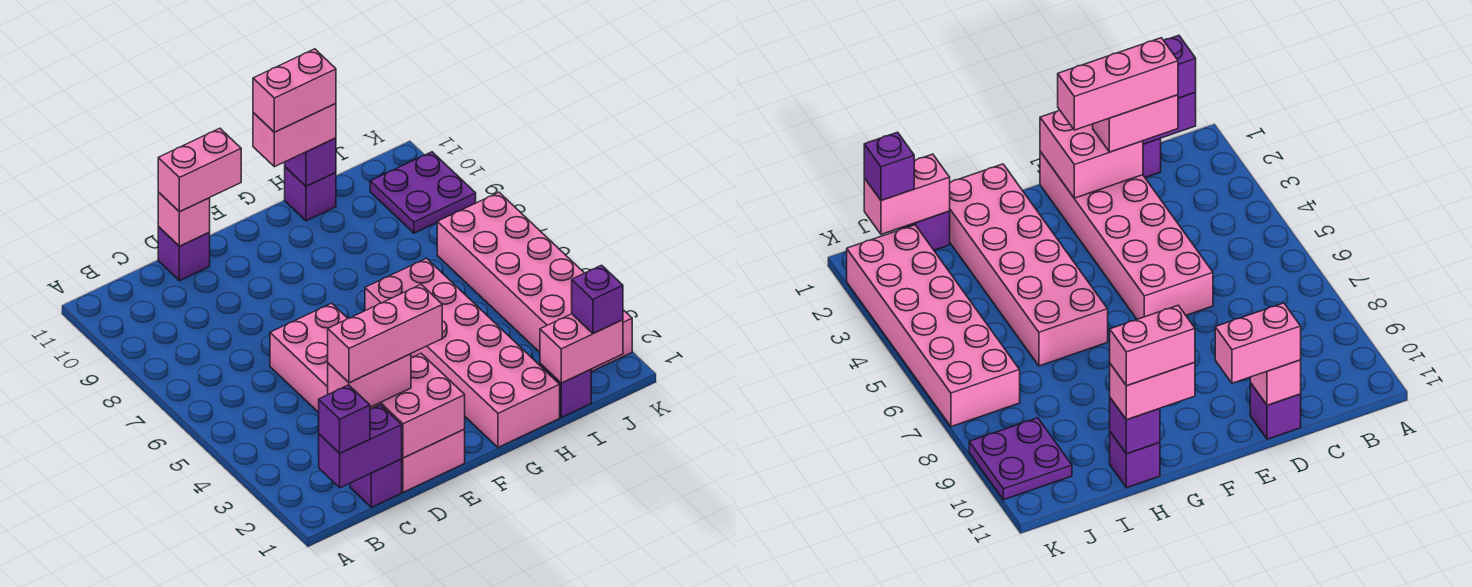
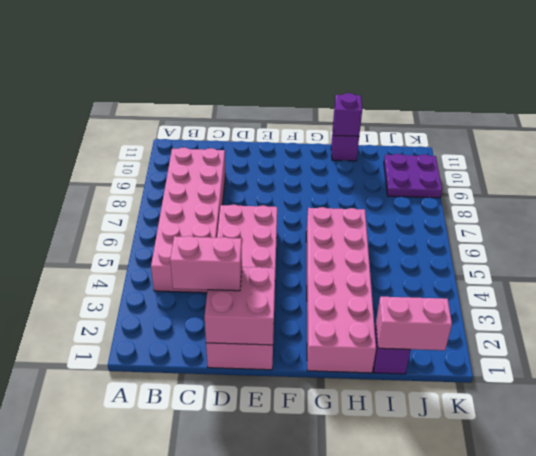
pink 2x6 brick [151,148,226,293] -> pink 2x6 brick moved to [437,192,632,372]
none -> purple 1x1 brick [350,459,402,507]
none -> purple 1x1 brick [158,227,210,281]
none -> purple 1x2 brick [319,405,402,488]

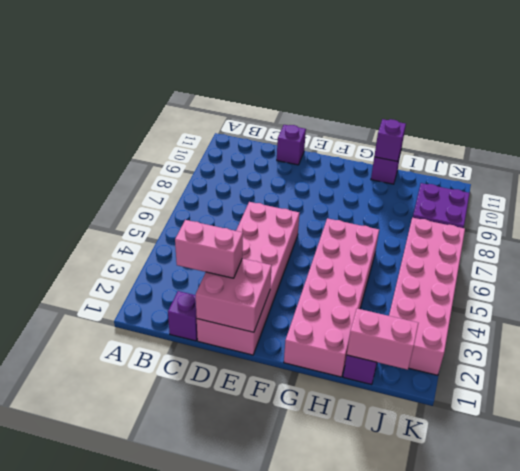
none -> purple 1x2 brick [319,405,402,488]
none -> pink 1x1 brick [158,192,210,246]
none -> purple 1x1 brick [319,385,370,453]

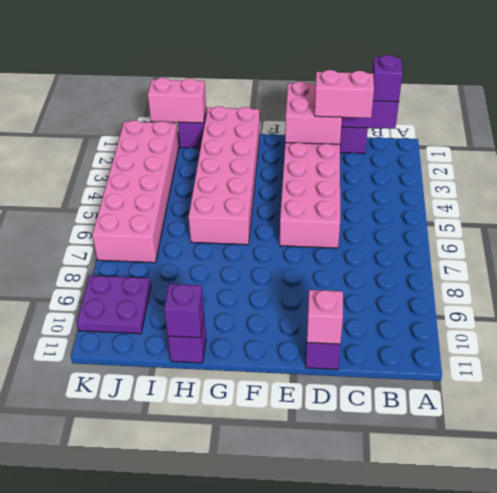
none -> pink 1x2 brick [158,128,241,212]
none -> pink 1x2 brick [253,104,336,167]
none -> purple 1x1 brick [572,265,623,334]

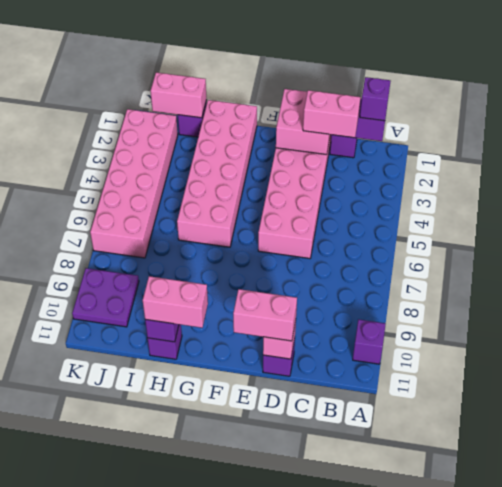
purple 1x1 brick [353,319,386,364] -> purple 1x1 brick moved to [572,265,623,334]
none -> pink 1x3 brick [328,285,442,383]
none -> pink 1x2 brick [253,49,336,132]

